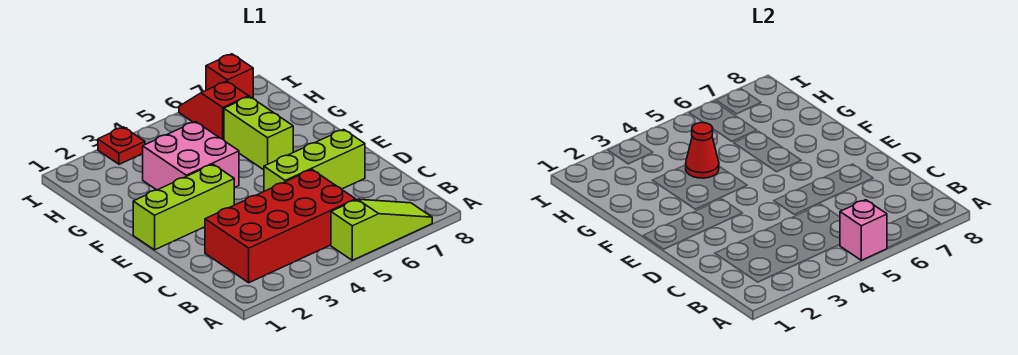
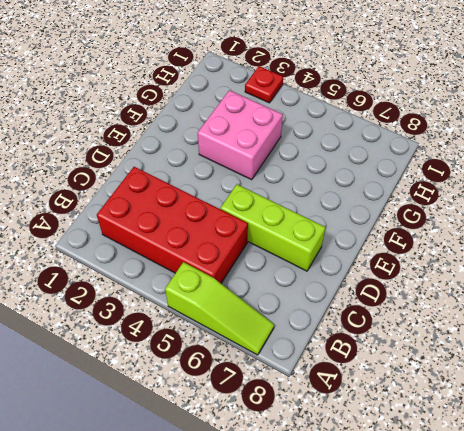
none -> lime 1x3 brick [133,164,234,250]
none -> lime 1x2 brick [224,97,293,170]

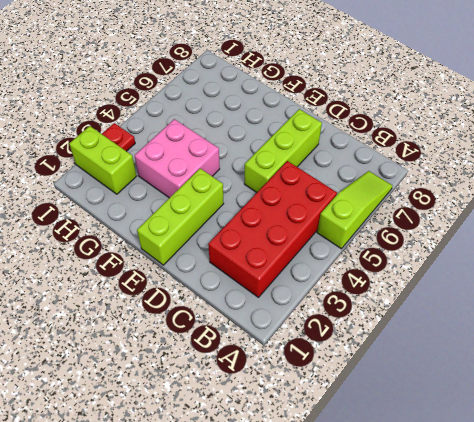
lime 1x2 brick [69,126,136,194] -> lime 1x2 brick moved to [224,97,293,170]
none -> red 1x2 slope [179,81,249,140]
none -> red 1x1 brick [206,54,253,98]

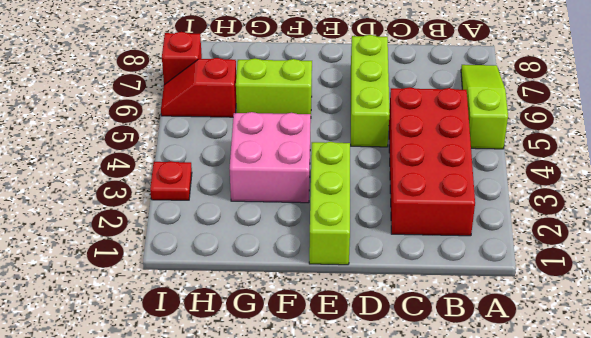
none -> pink 1x1 brick [840,200,887,260]
none -> red 1x1 cone [686,123,719,178]

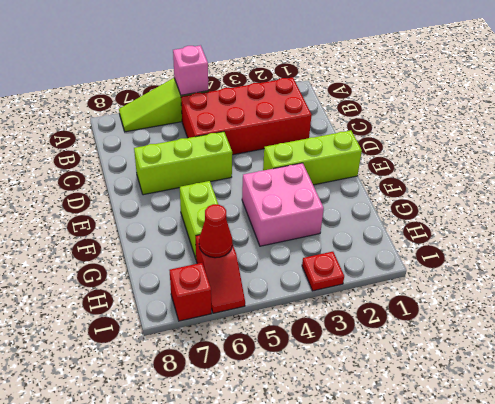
red 1x1 cone [199,204,232,258] -> red 1x1 cone moved to [686,123,719,178]

